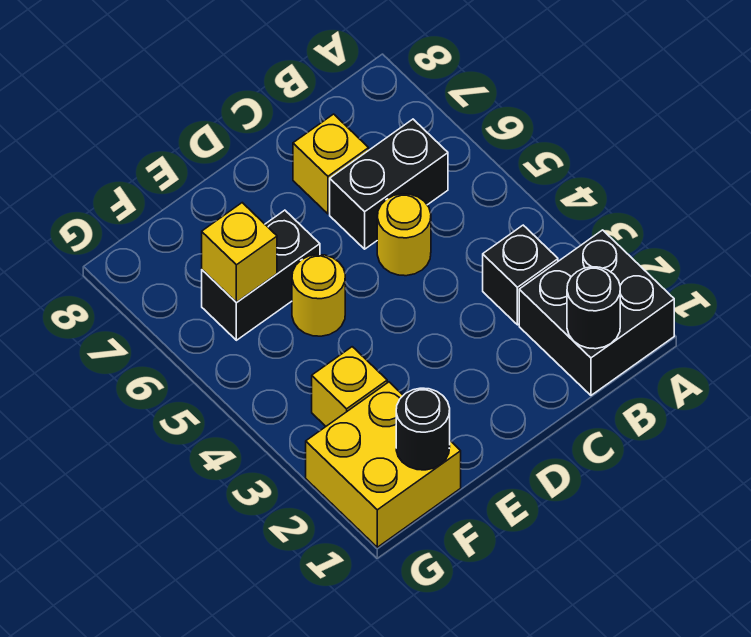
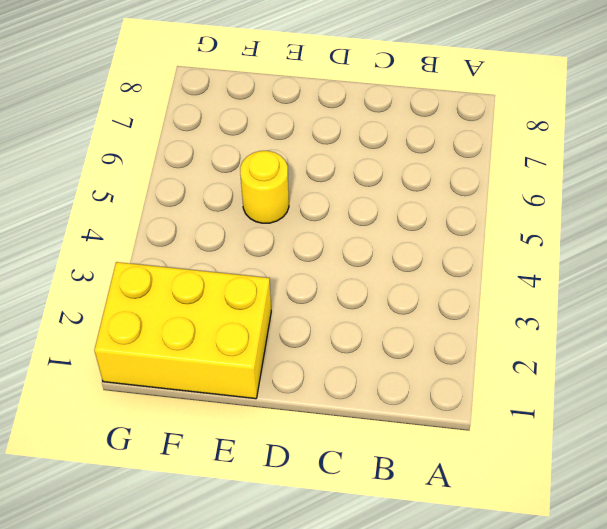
yellow 2x3 brick [94,262,271,399] -> yellow 2x2 brick [306,382,461,547]
none -> black 2x2 brick [519,230,674,395]
none -> black 1x1 brick [483,225,558,325]
none -> black 1x2 brick [330,119,448,249]

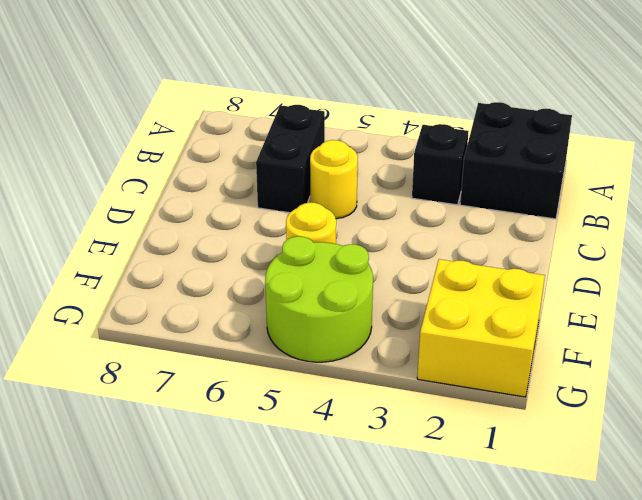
lime 2x2 round brick [265,236,373,362] -> none
none -> yellow 1x1 brick [293,114,369,214]
none -> black 1x2 brick [202,210,320,340]
none -> yellow 1x1 brick [312,347,387,426]

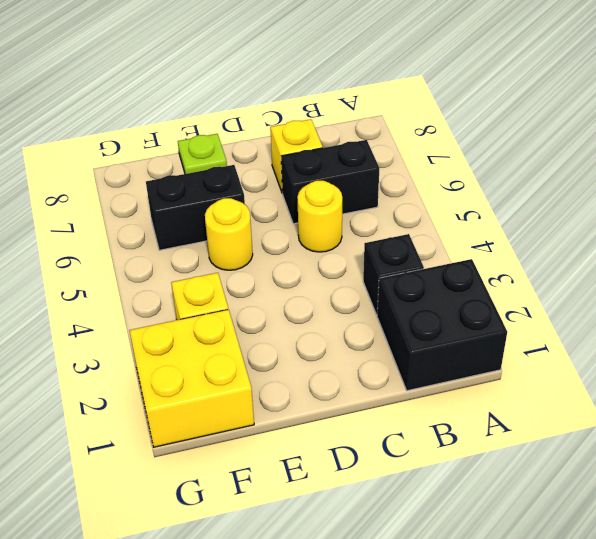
lime 1x1 plate [178,134,227,174] -> none
none -> black 1x1 round brick [567,267,620,349]
none -> black 1x1 round brick [396,388,450,470]
none -> yellow 1x1 brick [202,203,277,303]

